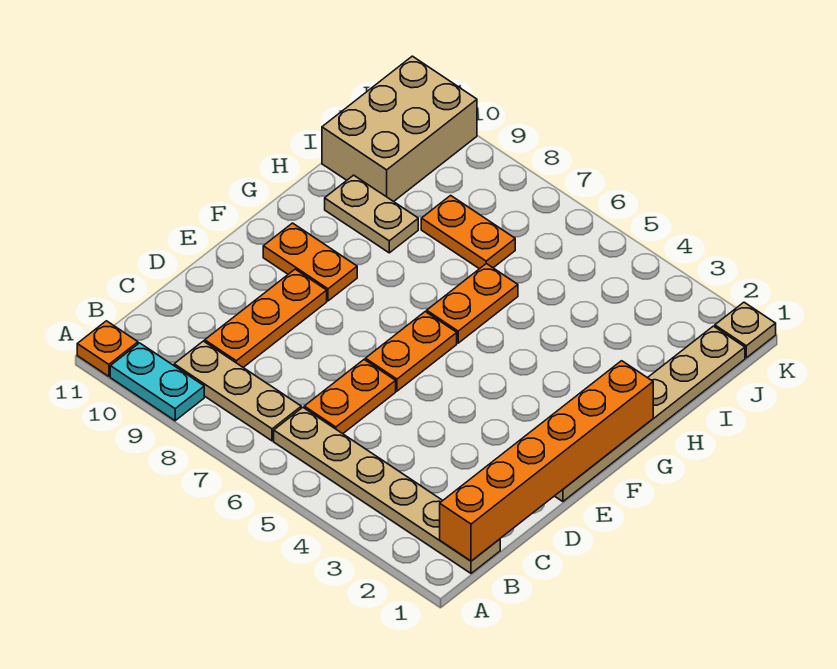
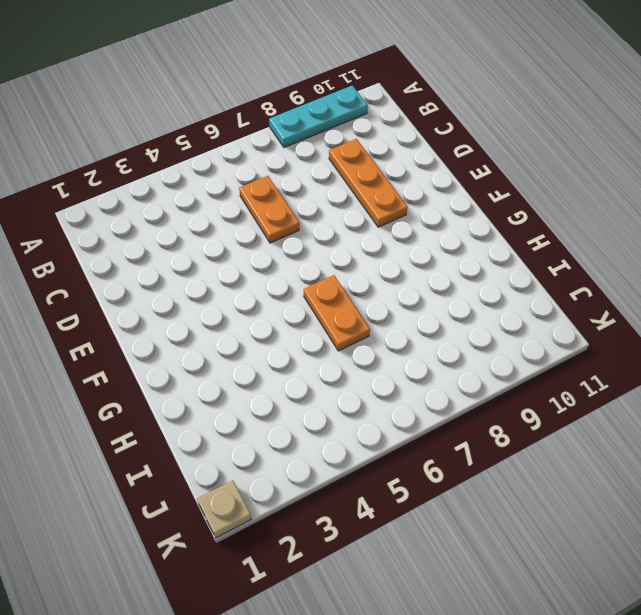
cyan 1x3 plate [269,85,368,147] -> cyan 1x2 plate [110,343,204,421]
none -> orange 1x1 plate [77,321,138,376]
none -> tan 1x6 plate [274,408,500,573]
none -> tan 1x3 plate [174,341,301,441]

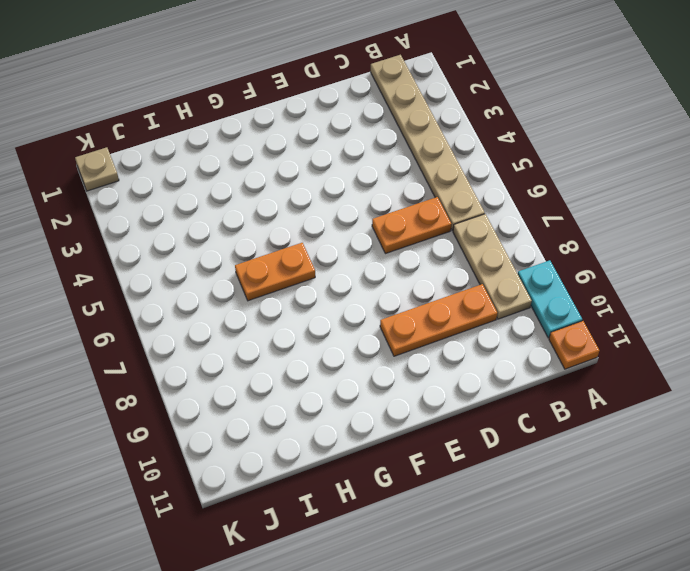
none -> tan 1x6 plate [555,326,745,502]
none -> orange 1x2 plate [365,312,457,391]
none -> orange 1x2 plate [263,223,357,301]

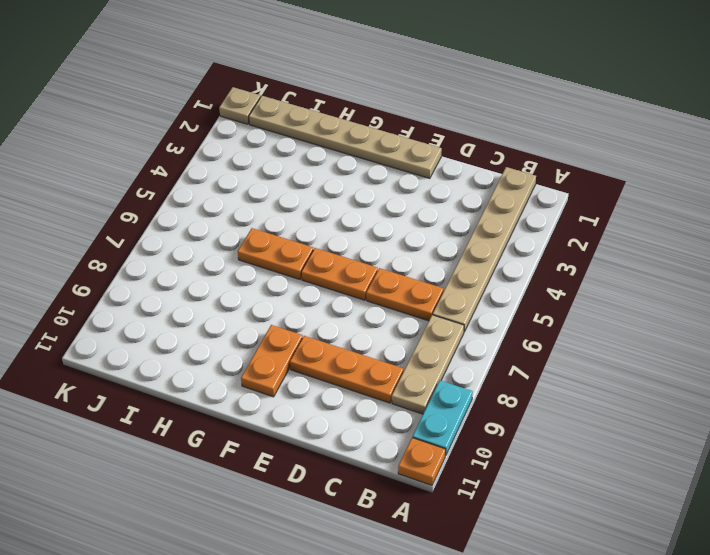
none -> tan 1x2 plate [325,175,418,253]
none -> orange 1x2 plate [421,195,515,269]
none -> tan 2x3 brick [322,56,477,202]

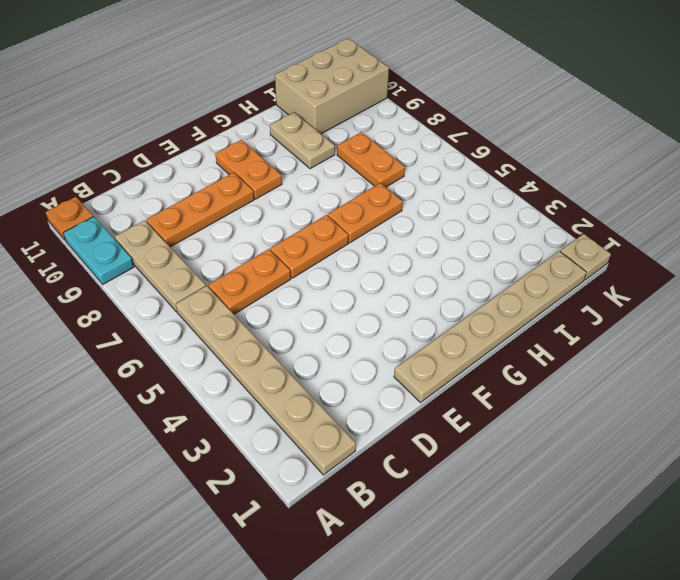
none -> orange 1x6 brick [440,361,653,561]

